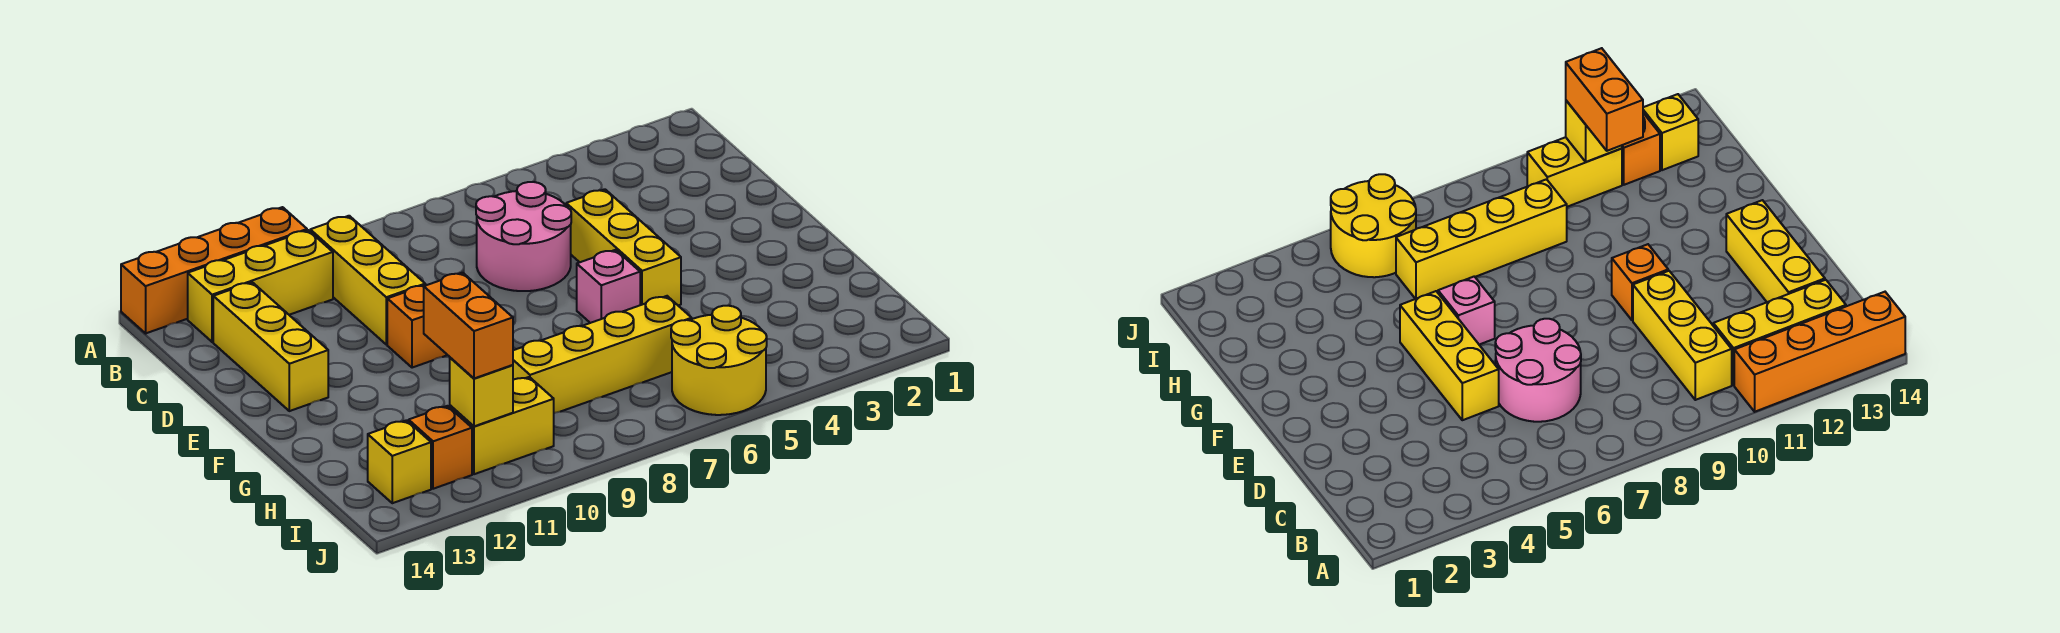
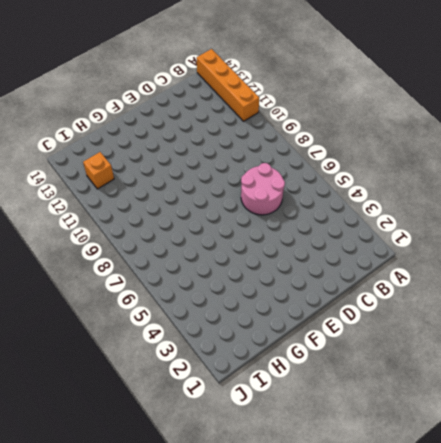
none -> yellow 1x3 brick [310,216,425,345]
none -> yellow 1x3 brick [188,230,333,342]
none -> yellow 1x3 brick [213,282,328,411]

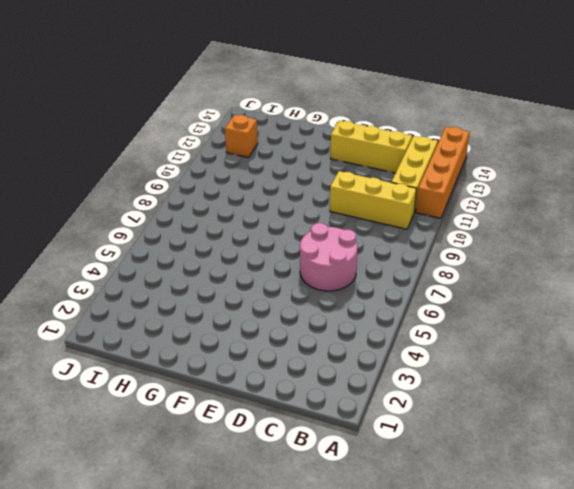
none -> yellow 1x3 brick [566,189,681,305]
none -> orange 1x1 brick [387,285,447,368]
none -> pink 1x1 brick [577,250,640,323]

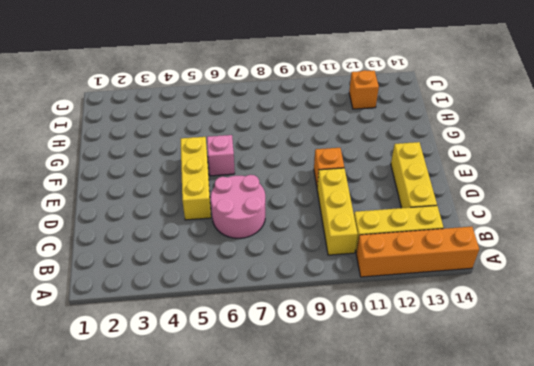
none -> yellow 1x4 brick [513,296,692,413]
none -> yellow 2x2 round brick [671,306,767,415]
none -> yellow 1x2 brick [450,377,554,474]

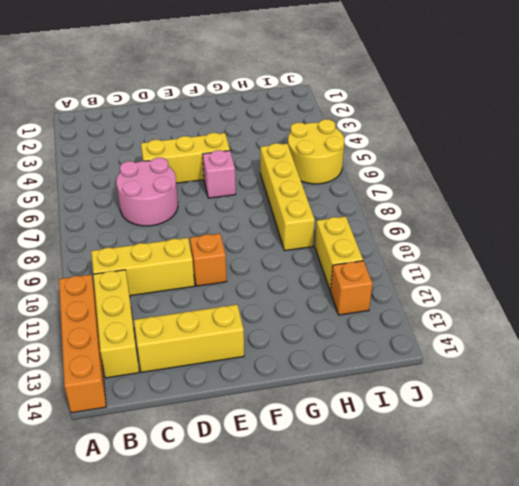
none -> yellow 1x1 brick [368,420,431,503]
none -> yellow 1x1 brick [450,358,513,426]
none -> orange 1x2 brick [424,273,513,378]

